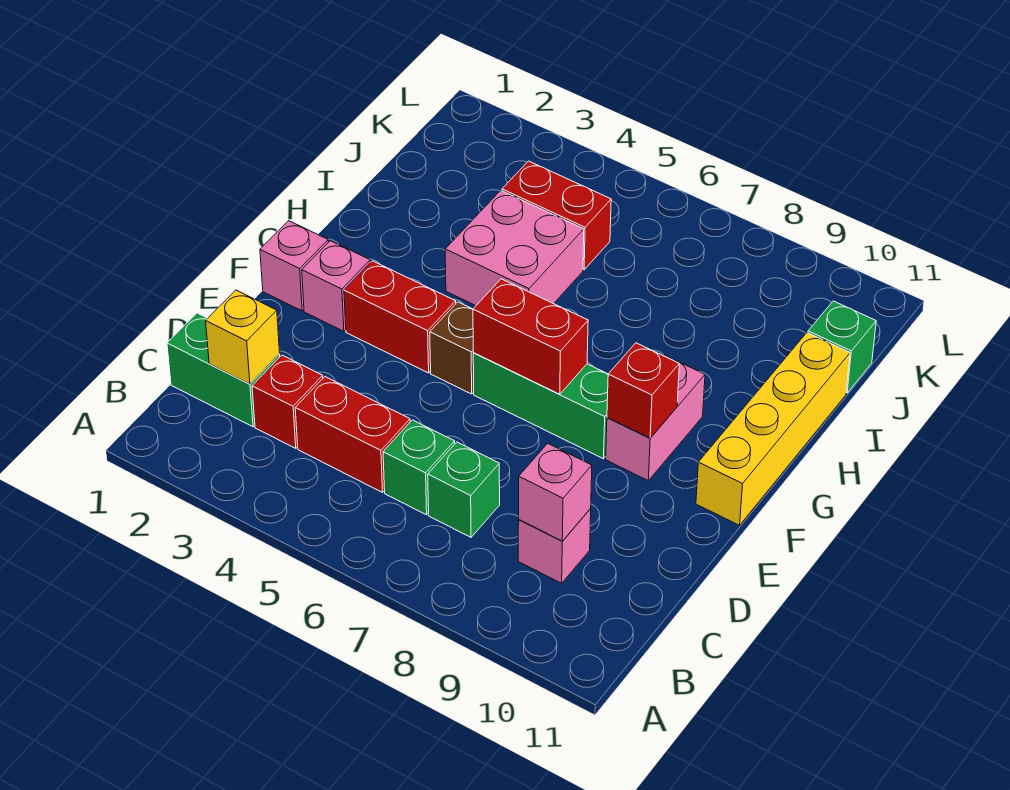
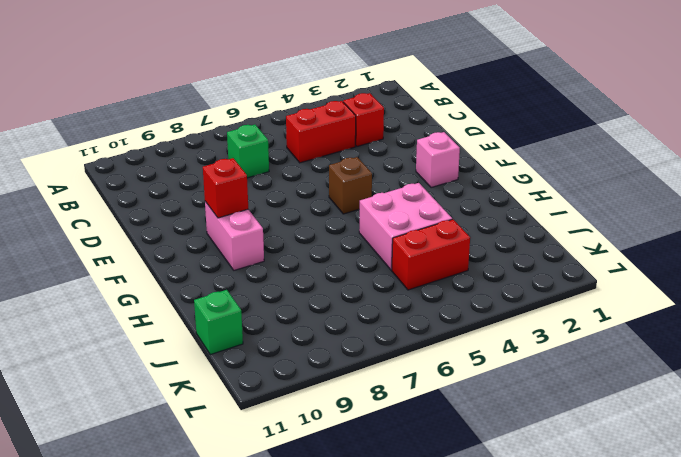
none -> green 1x2 brick [167,313,280,427]
none -> green 1x1 brick [383,420,455,515]
none -> pink 1x1 brick [518,509,591,583]

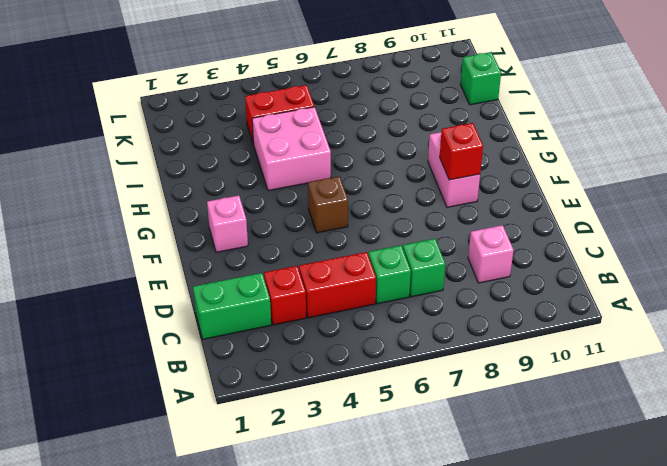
none -> pink 1x1 brick [260,221,328,311]
none -> red 1x2 brick [344,261,456,373]
none -> green 1x3 brick [473,353,608,459]

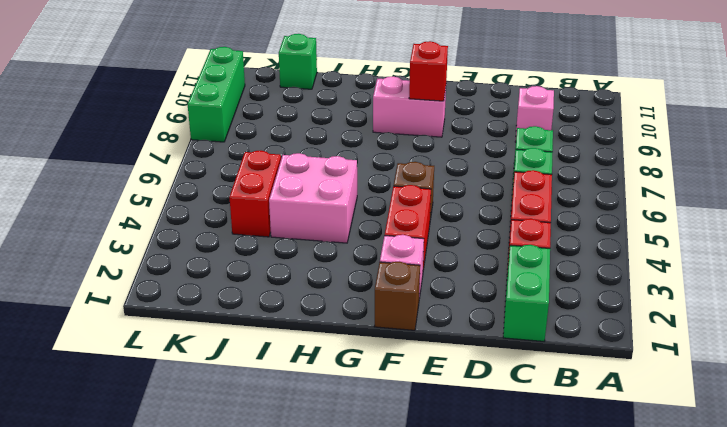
brown 1x1 brick [374,262,420,330] -> pink 1x1 brick [260,221,328,311]
green 1x3 brick [188,47,245,142] -> green 1x3 brick moved to [473,353,608,459]
none -> yellow 1x4 brick [696,333,850,525]
none -> yellow 1x1 brick [206,290,280,384]
none -> pink 1x1 brick [519,443,592,541]

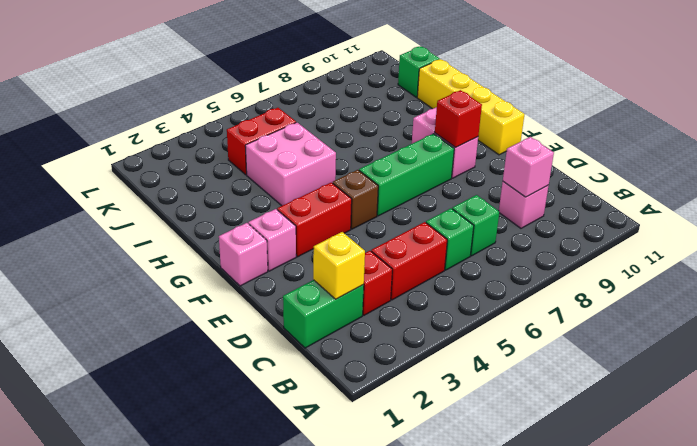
none -> red 1x2 brick [473,279,588,394]

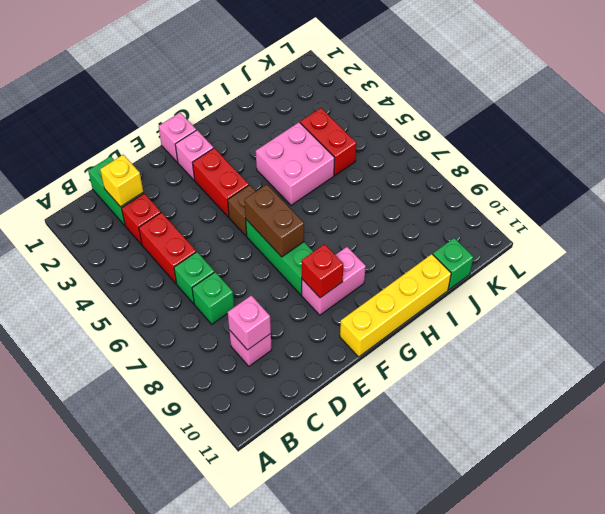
brown 1x2 brick [244,184,304,257] -> red 1x2 brick [473,279,588,394]

